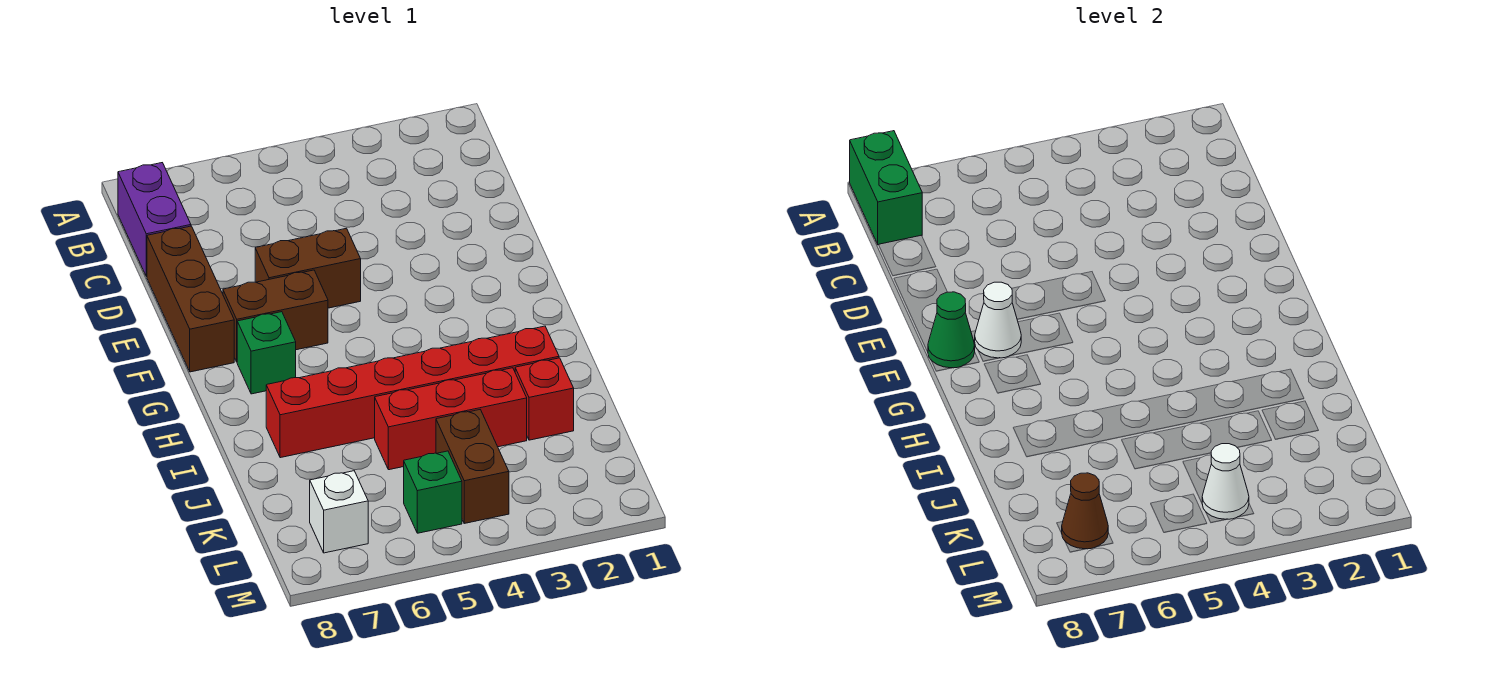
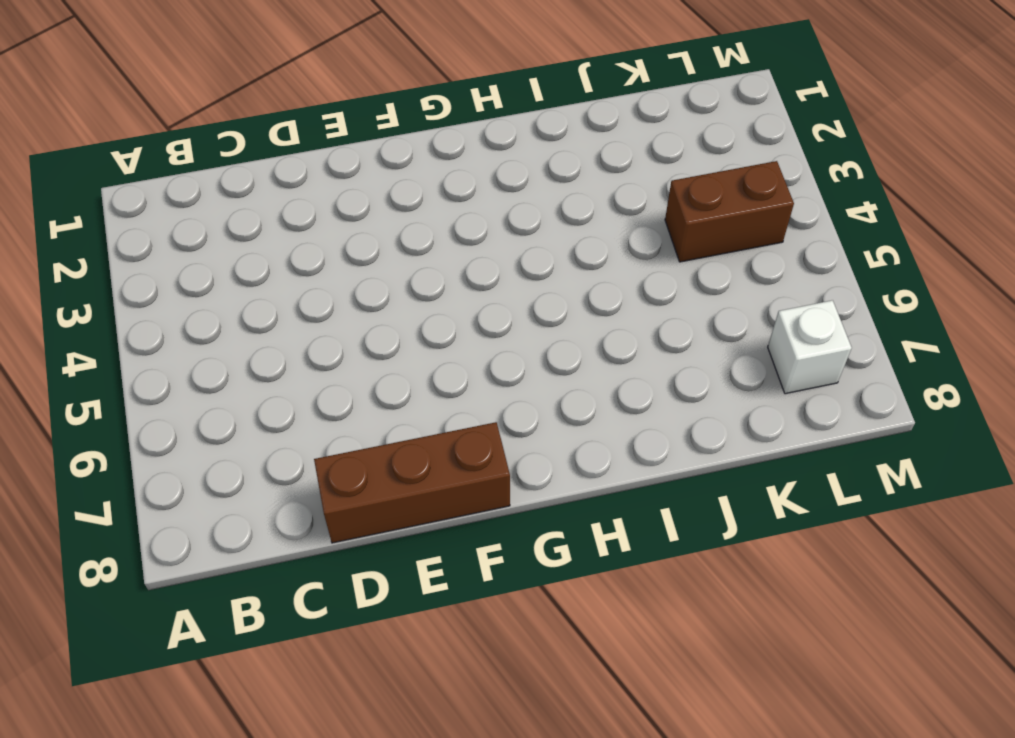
none -> purple 1x2 brick [118,163,191,277]
none -> brown 1x2 brick [255,228,361,308]
none -> brown 1x2 brick [223,270,328,362]

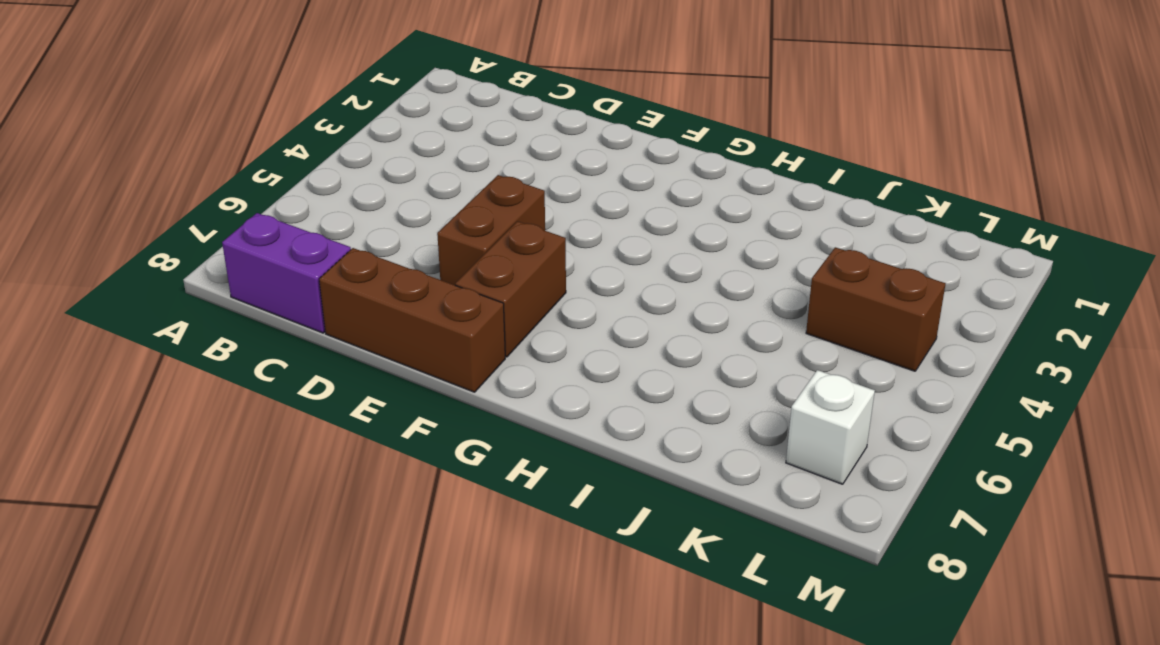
none -> green 1x1 brick [237,312,296,394]
none -> red 1x6 brick [266,326,559,458]
none -> red 1x1 brick [515,358,574,440]

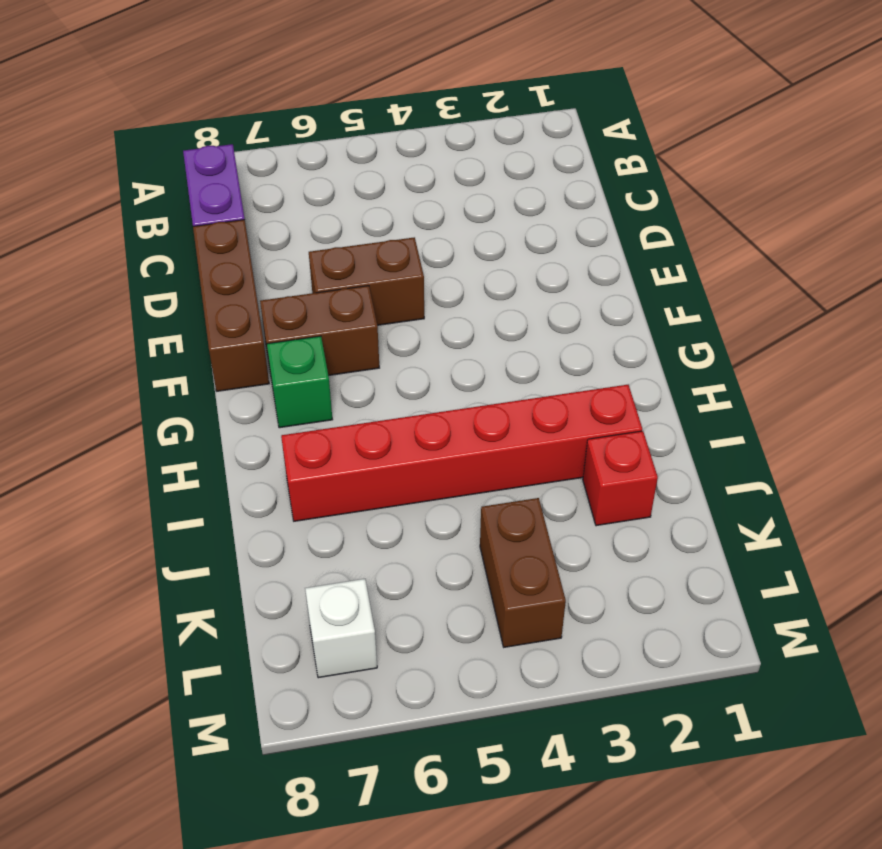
none -> red 1x3 brick [375,368,527,470]
none -> green 1x1 brick [404,451,462,533]
none -> green 1x2 brick [850,131,922,245]

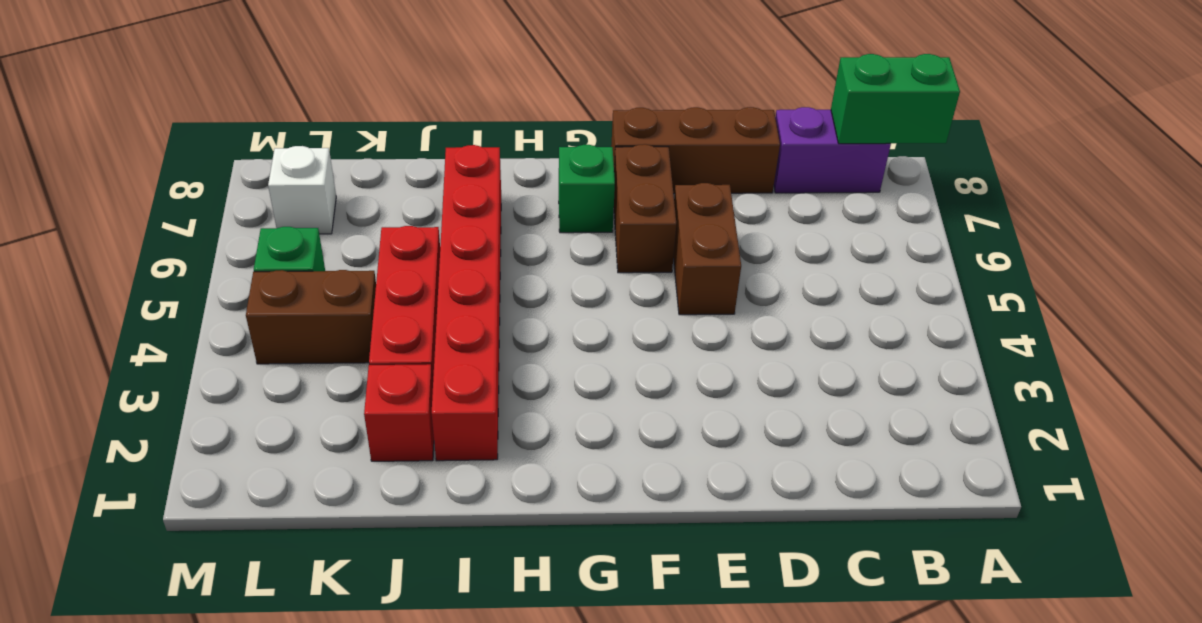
none -> white 1x1 cone [975,282,1021,358]
none -> green 1x1 cone [928,292,975,368]
none -> white 1x1 cone [1202,444,1249,519]

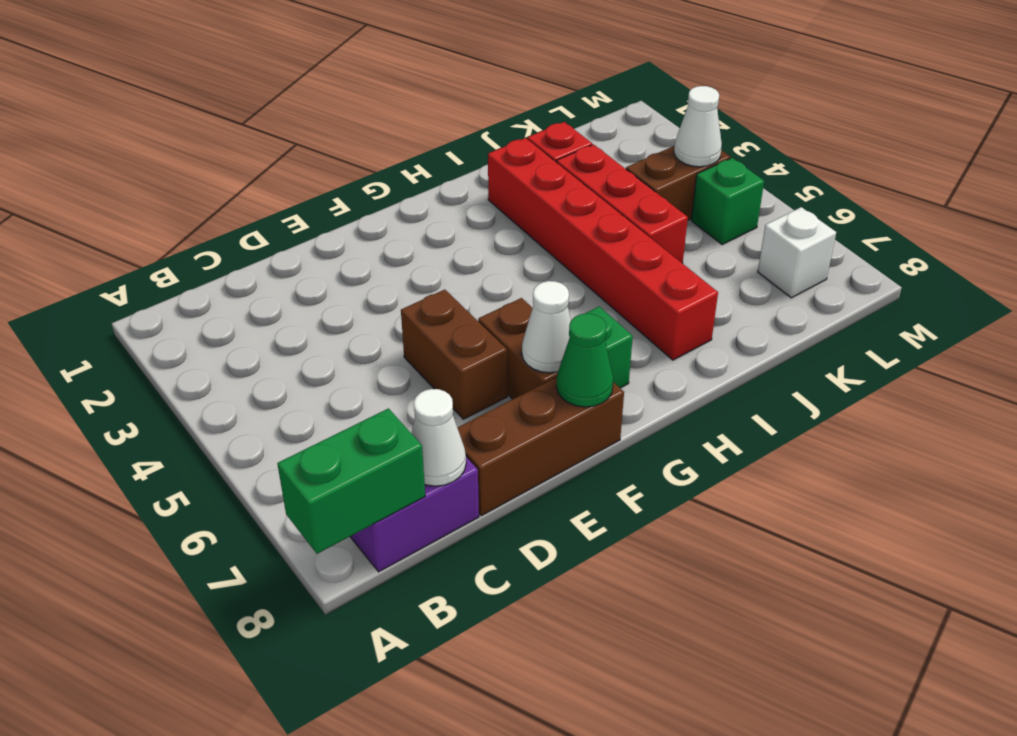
white 1x1 cone [411,389,466,486] -> none
none -> brown 1x1 cone [1062,473,1108,549]

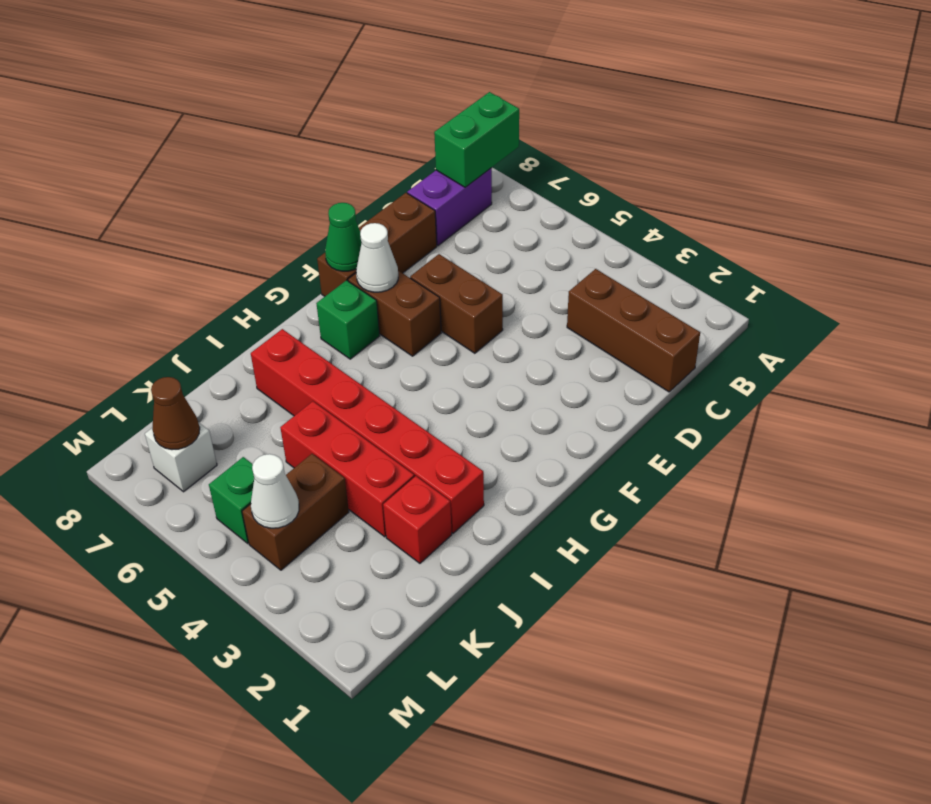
brown 1x3 brick [567,269,700,392] -> none

